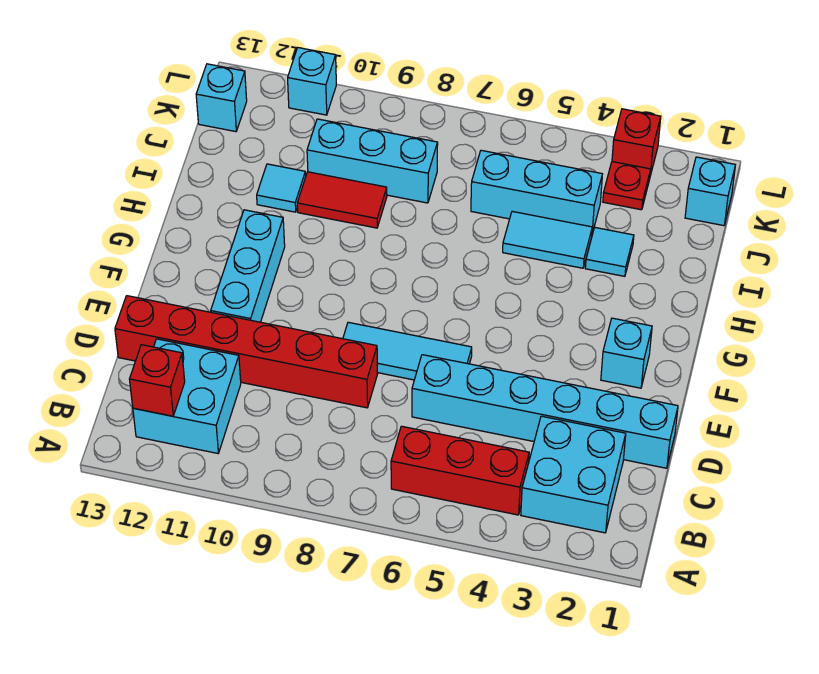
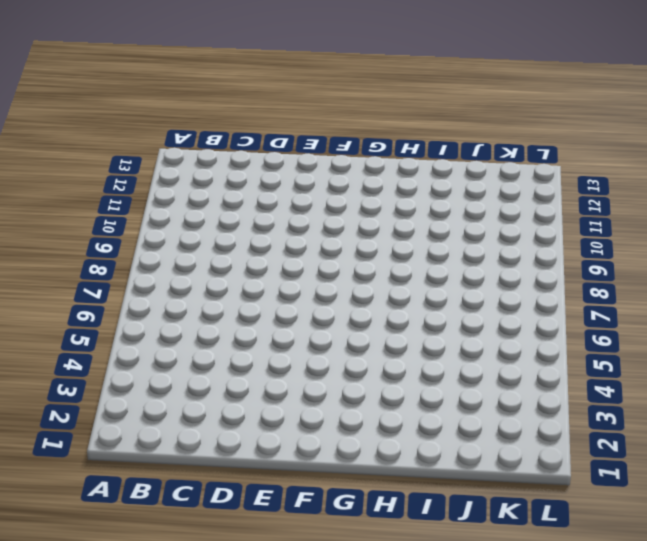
none -> cyan 2x2 brick [521,416,626,533]
none -> red 1x3 brick [391,426,529,515]
none -> cyan 2x2 brick [133,339,241,453]

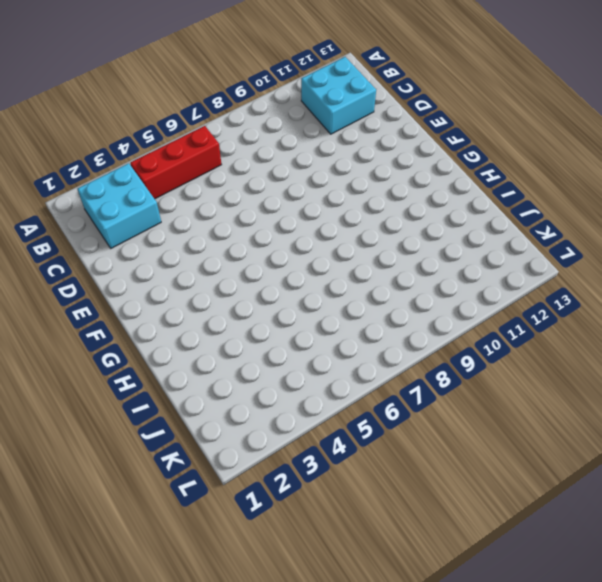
none -> cyan 1x6 brick [412,355,678,468]
none -> red 1x6 brick [115,296,377,408]
none -> cyan 1x3 tile [343,322,472,380]

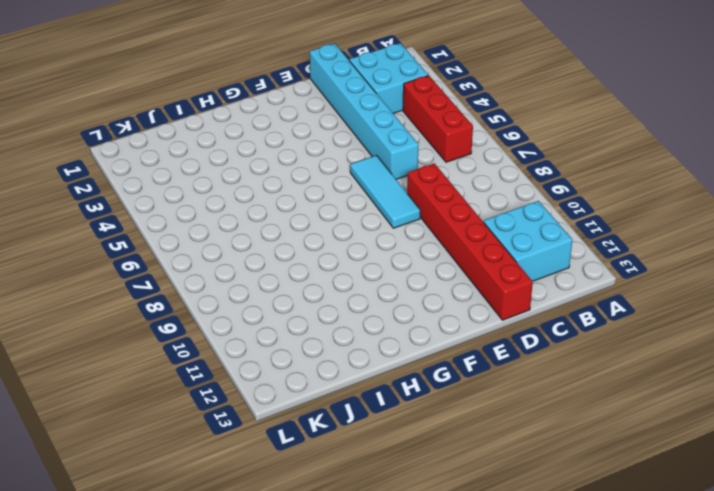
none -> cyan 1x3 brick [211,210,285,322]
none -> cyan 1x1 brick [601,318,652,388]
none -> cyan 1x1 tile [585,227,634,276]

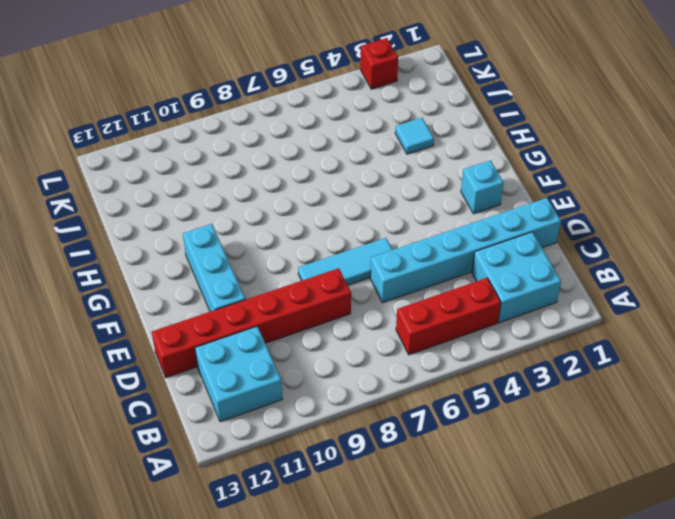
none -> cyan 1x2 tile [503,211,592,268]
none -> red 1x2 tile [297,172,387,228]
none -> cyan 1x1 tile [257,164,306,212]

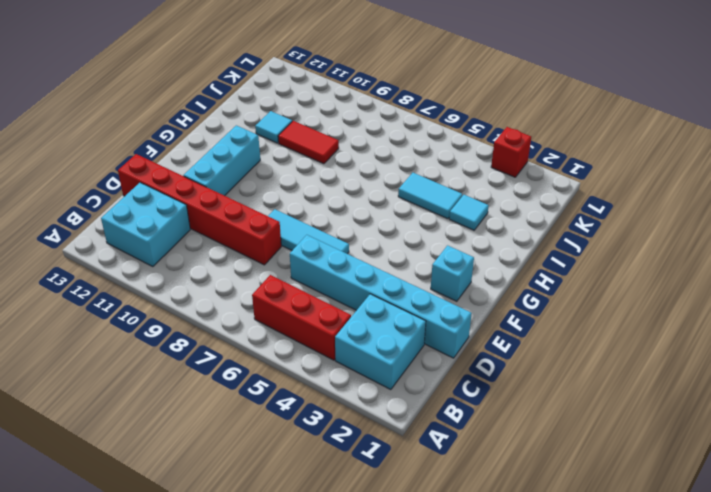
none -> cyan 1x3 brick [471,150,602,234]
none -> cyan 1x3 brick [307,119,438,203]
none -> cyan 1x1 brick [685,157,735,226]

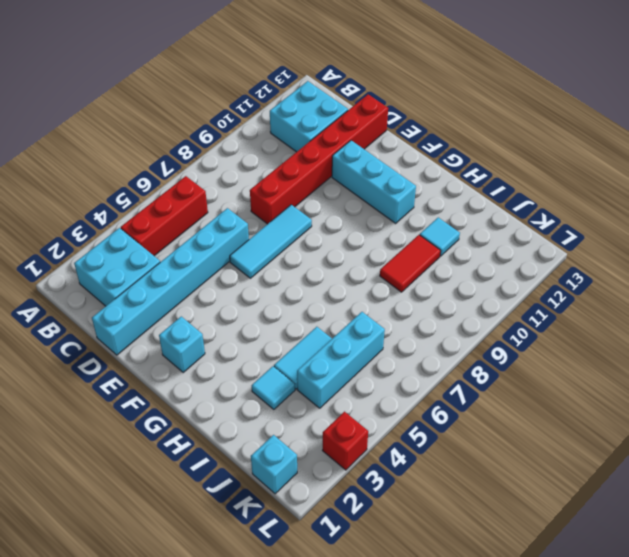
none -> cyan 1x3 brick [307,119,438,203]
none -> red 1x1 plate [603,162,651,210]
none -> cyan 1x1 brick [196,64,247,132]

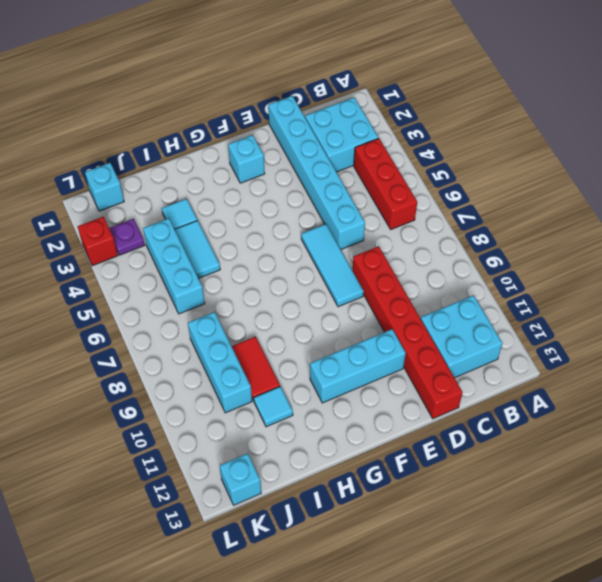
purple 1x1 plate [109,219,145,255] -> red 1x1 plate [603,162,651,210]
none -> cyan 1x1 brick [288,48,336,115]
none -> red 1x1 brick [129,345,185,416]

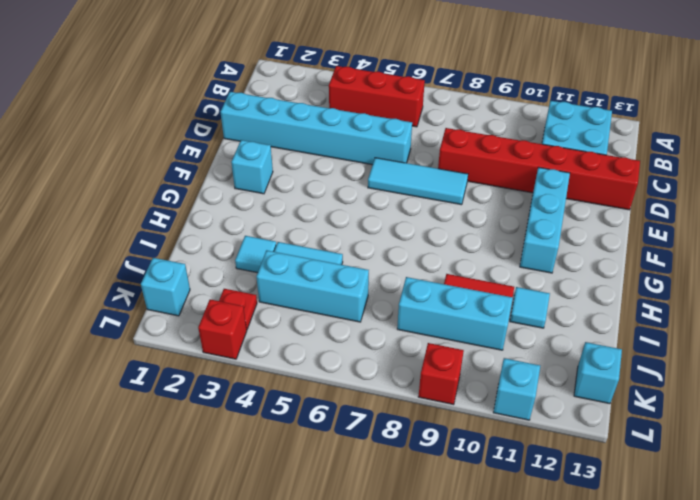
red 1x1 brick [418,343,464,405] -> red 1x1 brick moved to [129,345,185,416]
none -> cyan 2x2 brick [521,416,626,533]

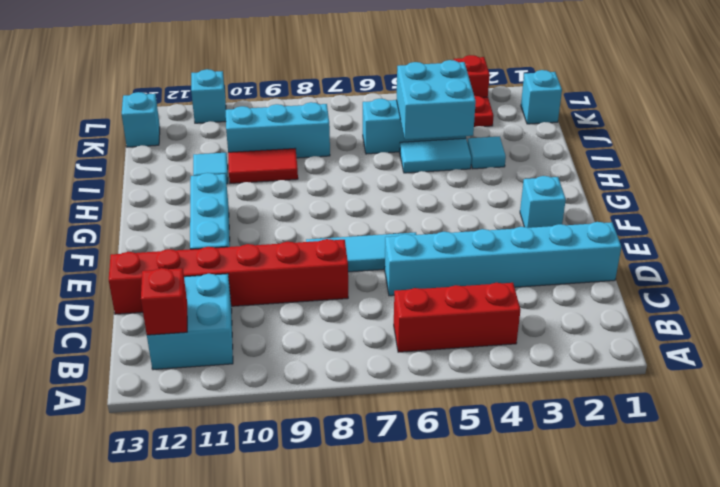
cyan 2x2 brick [397,60,476,140] -> cyan 2x2 brick moved to [521,416,626,533]

